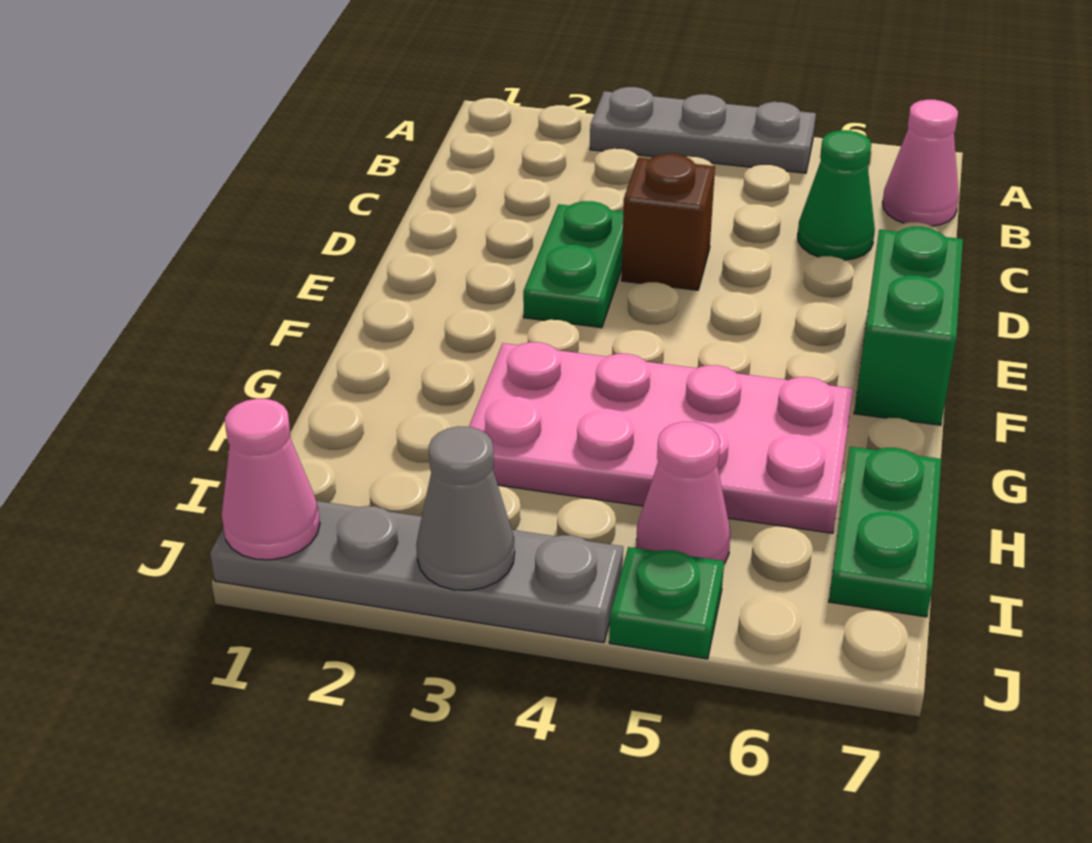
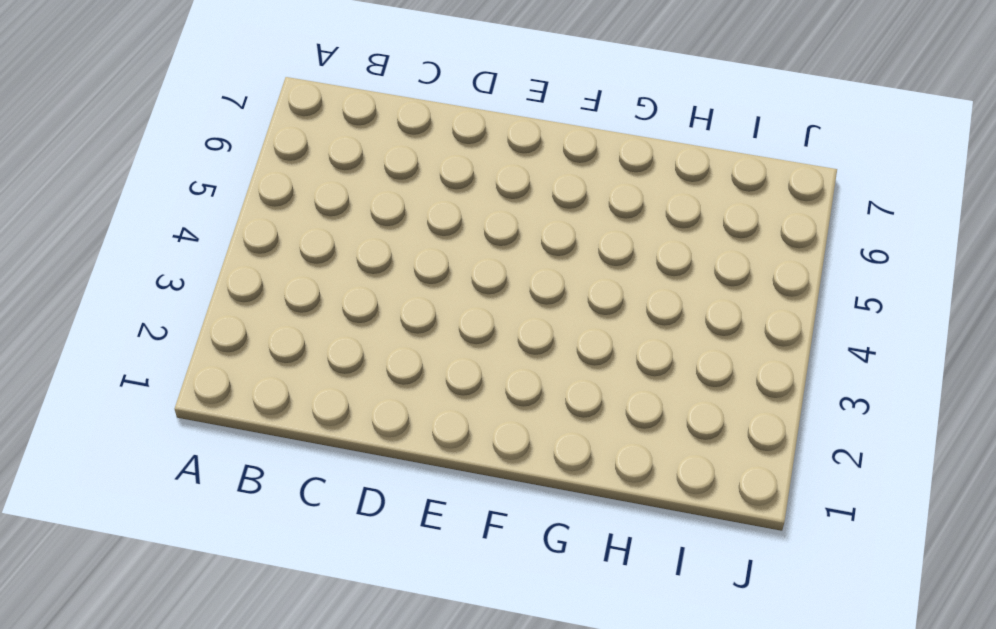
none -> grey 1x3 plate [590,87,816,173]
none -> pink 1x1 cone [882,100,959,226]
none -> green 1x1 cone [798,130,875,260]

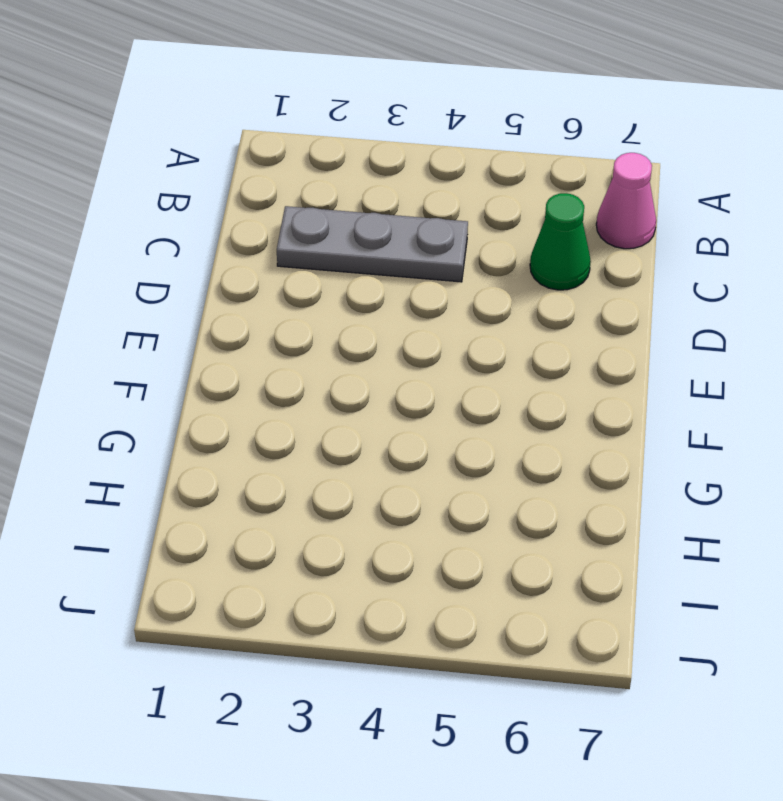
grey 1x3 plate [277,206,468,282] -> grey 1x3 plate moved to [590,87,816,173]
none -> green 1x2 plate [523,201,623,328]
none -> brown 1x1 brick [622,154,715,290]
none -> green 1x2 brick [854,227,963,425]

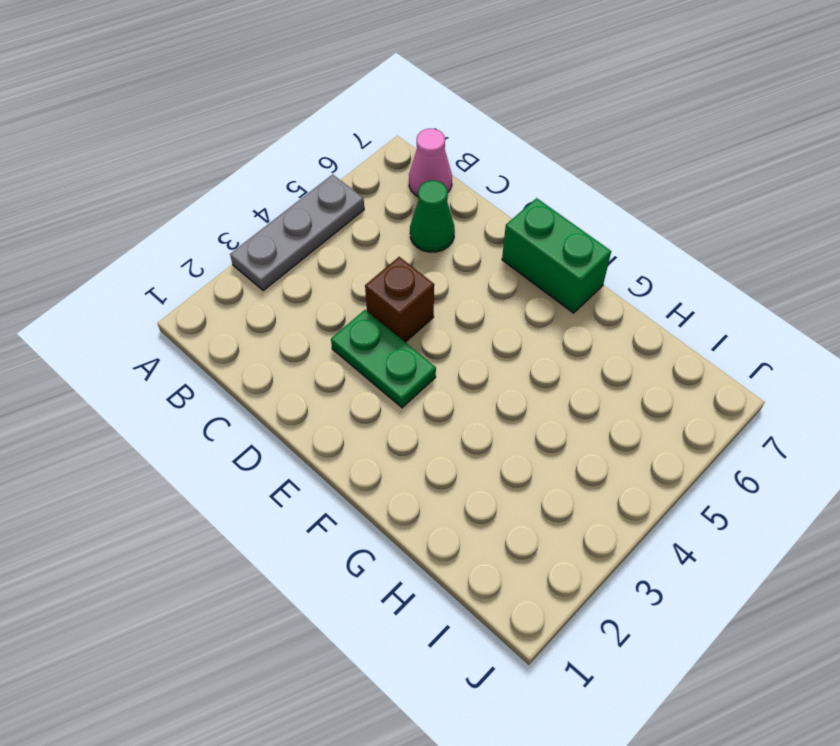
none -> pink 2x4 plate [469,342,853,533]
none -> green 1x2 plate [829,447,942,617]
none -> pink 1x1 cone [636,422,730,564]

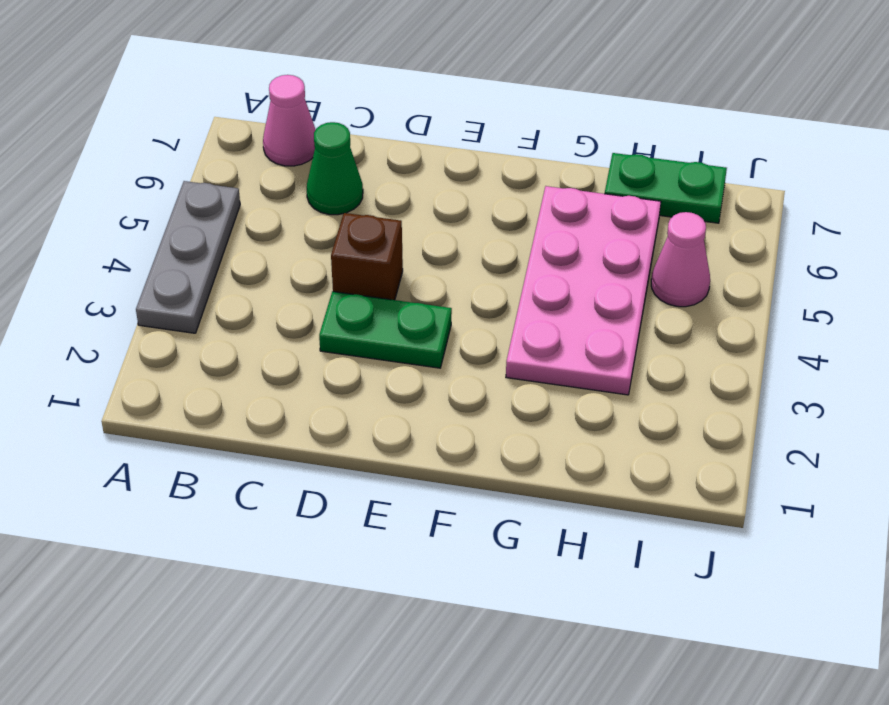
none -> green 1x2 brick [854,227,963,425]
none -> grey 1x4 plate [210,501,623,643]
none -> green 1x1 plate [609,547,724,659]

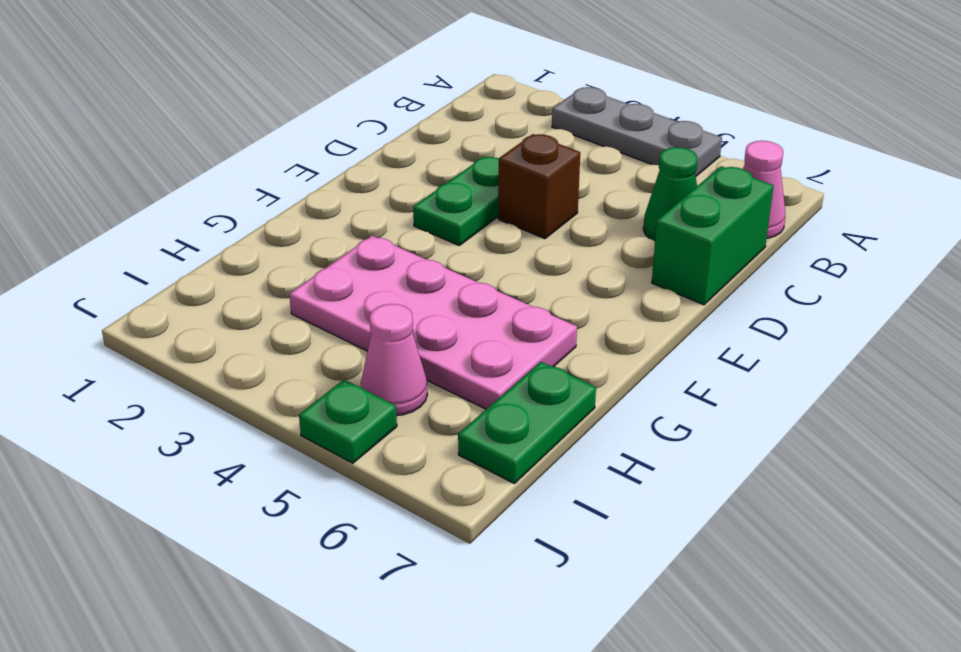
green 1x2 brick [652,166,774,305] -> green 1x2 brick moved to [854,227,963,425]
none -> grey 1x4 plate [210,501,623,643]
none -> pink 1x1 cone [222,399,320,560]
none -> grey 1x1 cone [416,426,515,590]

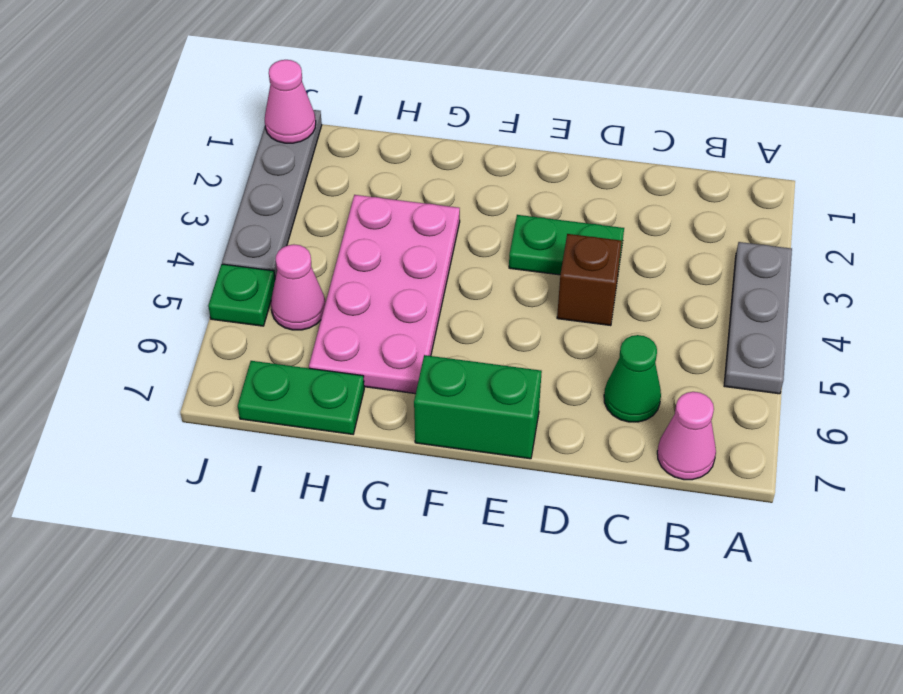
none -> grey 1x1 cone [416,426,515,590]

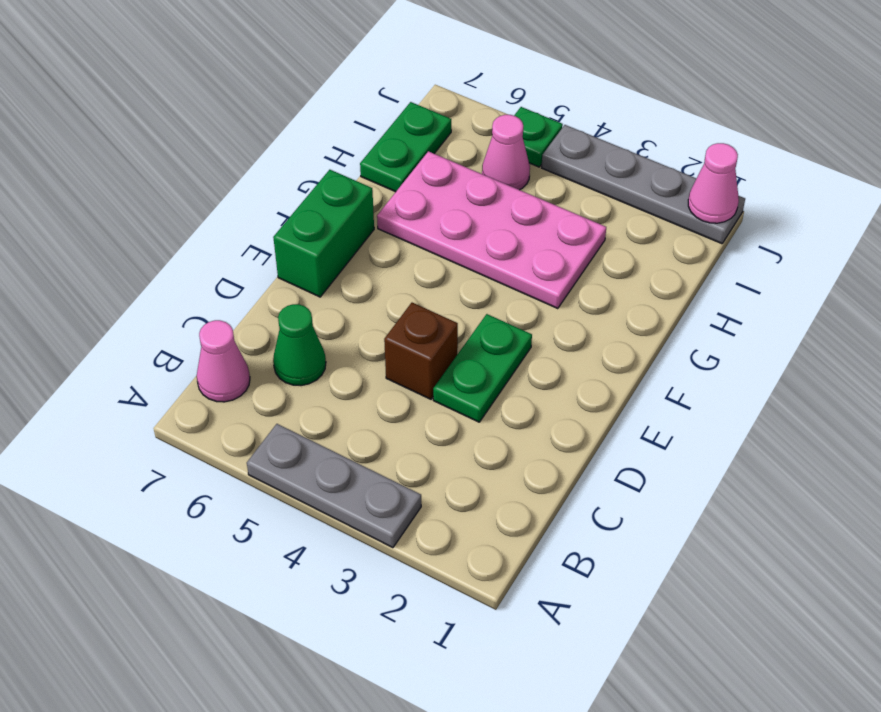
none -> grey 1x1 cone [416,426,515,590]

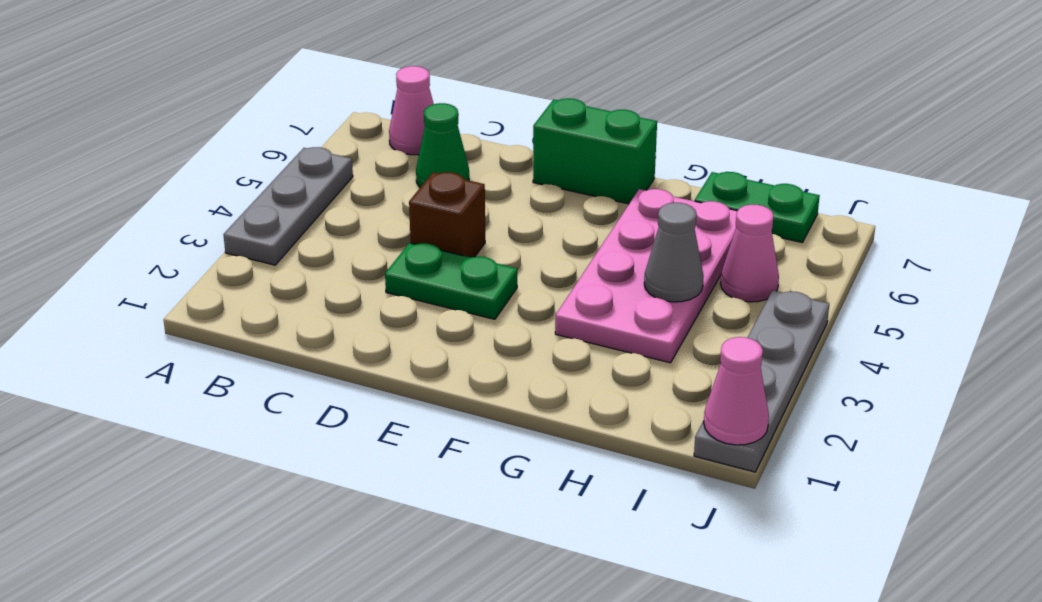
grey 1x1 cone [644,203,704,302] -> grey 1x1 cone moved to [416,426,515,590]
none -> green 1x1 plate [609,547,724,659]

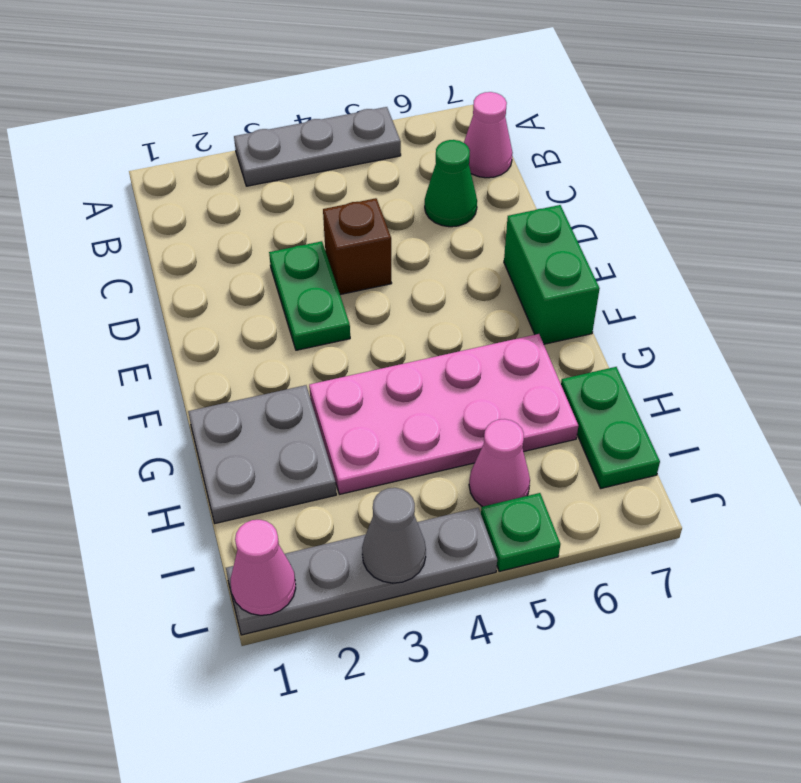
grey 2x2 plate [188,385,336,523] -> none

